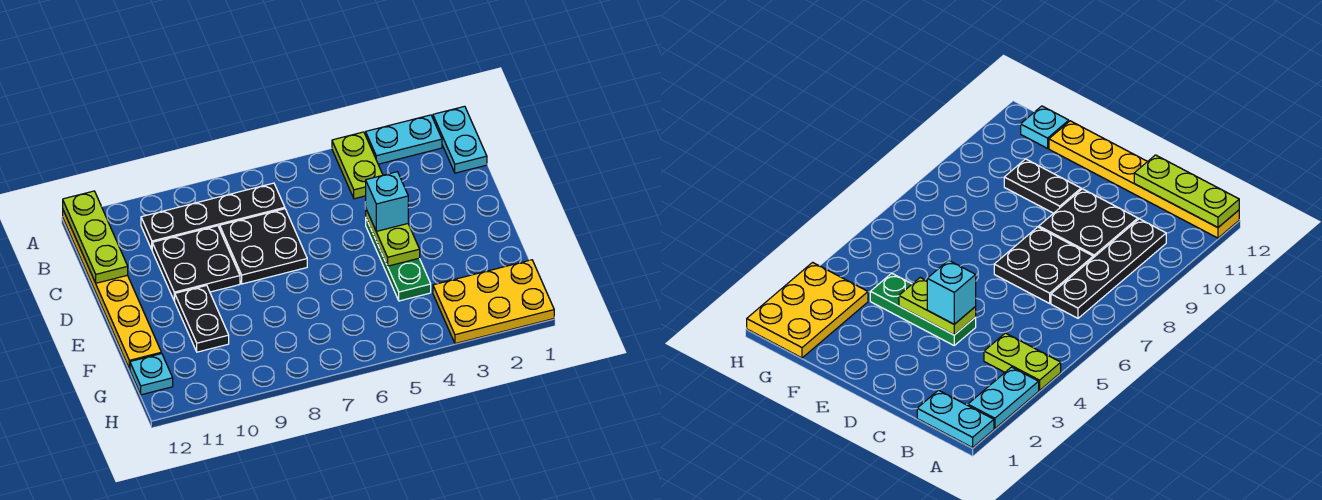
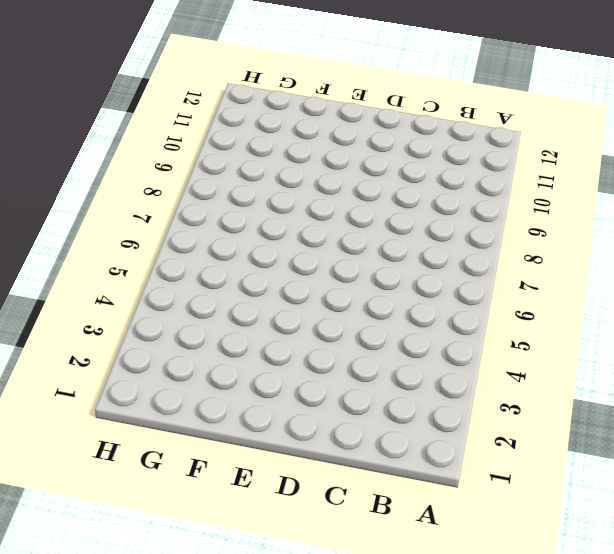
none -> cyan 1x2 plate [433,106,487,173]
none -> cyan 1x2 plate [366,115,442,164]
none -> lime 1x2 plate [332,132,383,199]

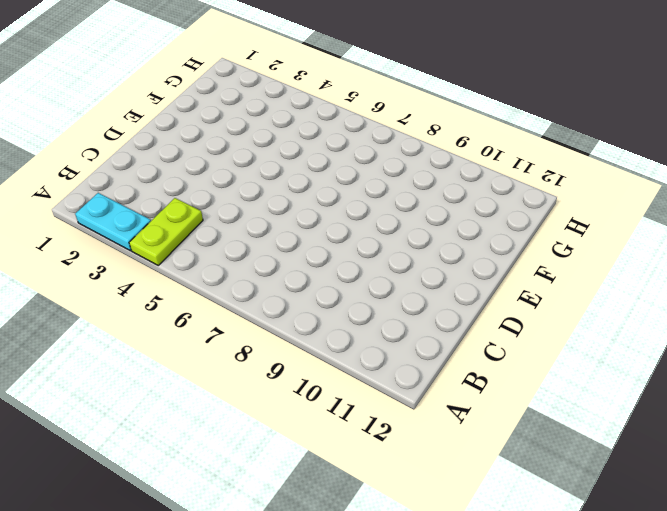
none -> cyan 1x2 plate [433,106,487,173]
none -> yellow 1x6 plate [63,211,161,369]
none -> black 1x4 plate [141,183,285,249]

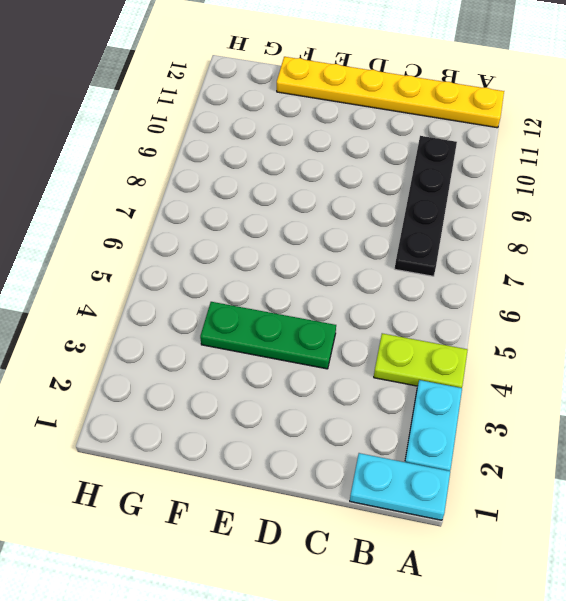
none -> black 2x2 plate [220,209,307,284]
none -> black 2x2 plate [152,226,240,301]
none -> black 1x2 plate [175,285,229,352]

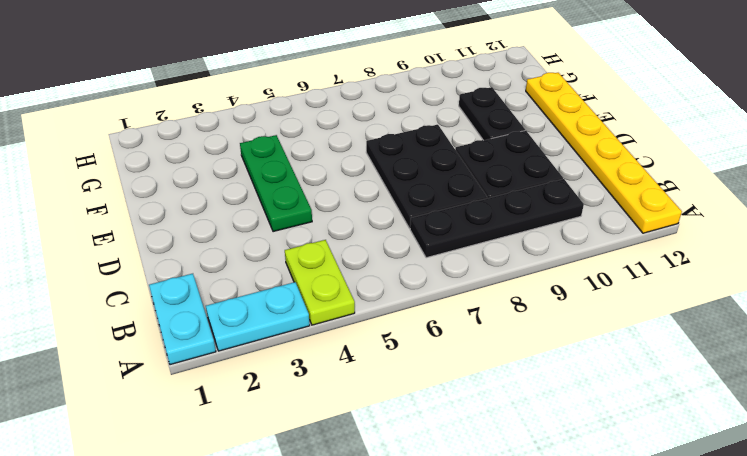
black 2x3 plate [366,125,487,228] -> black 2x2 plate [220,209,307,284]
none -> yellow 2x3 plate [433,260,554,344]
none -> cyan 1x1 plate [130,354,173,395]
none -> lime 1x3 plate [63,191,128,283]

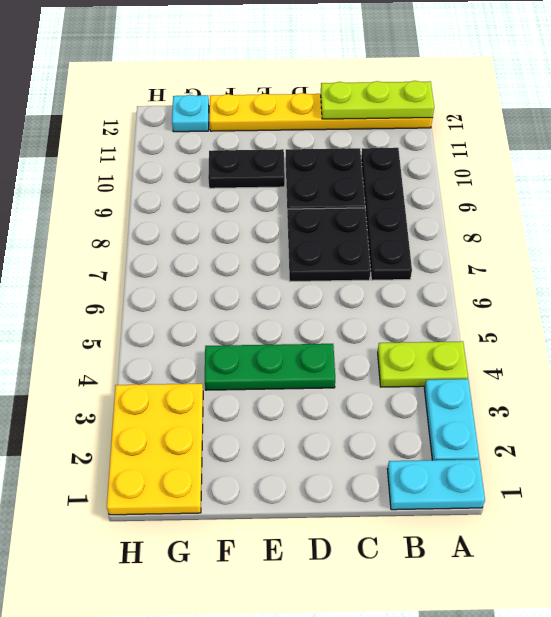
none -> lime 1x2 plate [366,210,420,266]
none -> cyan 1x1 brick [365,172,408,231]

